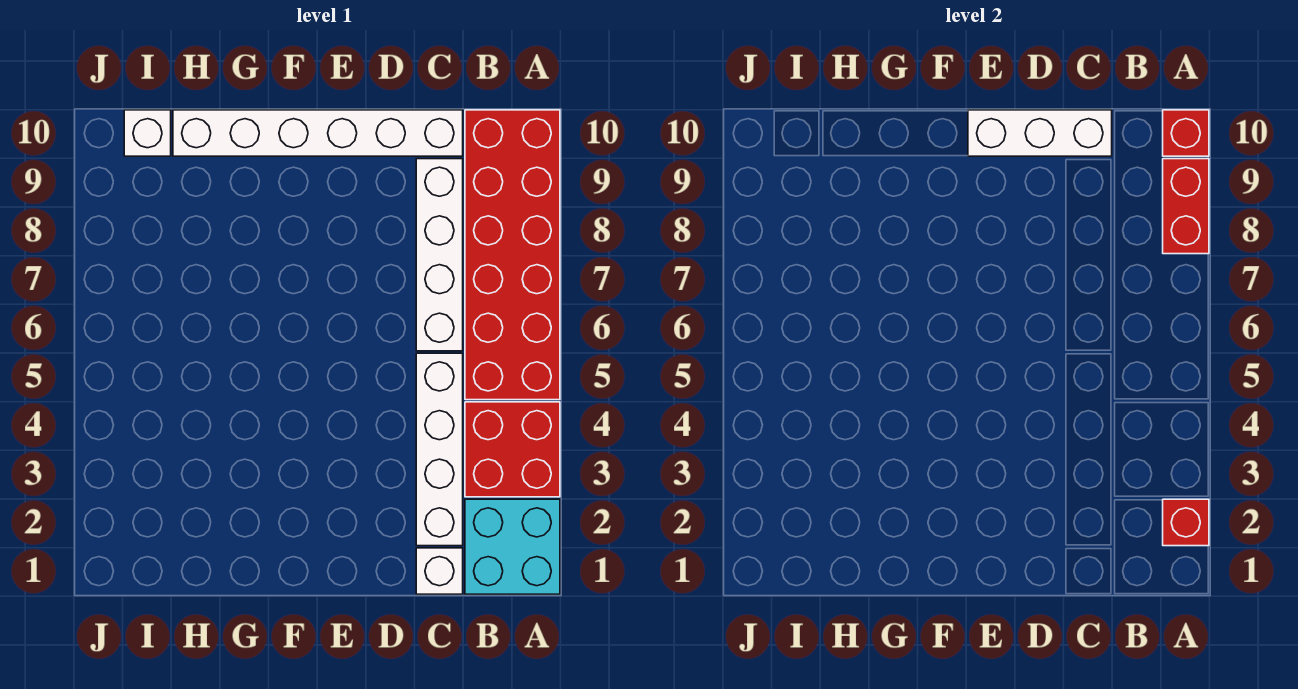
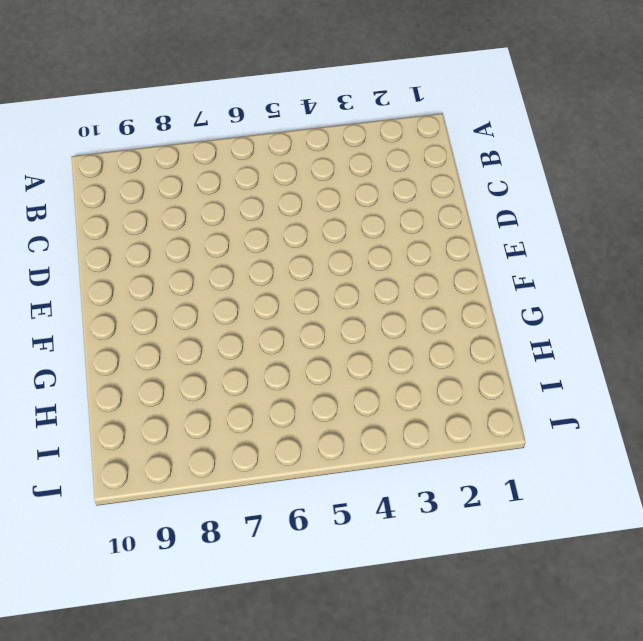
none -> cyan 2x2 brick [465,499,560,594]
none -> red 2x2 brick [465,402,560,497]
none -> red 2x6 brick [465,110,560,400]

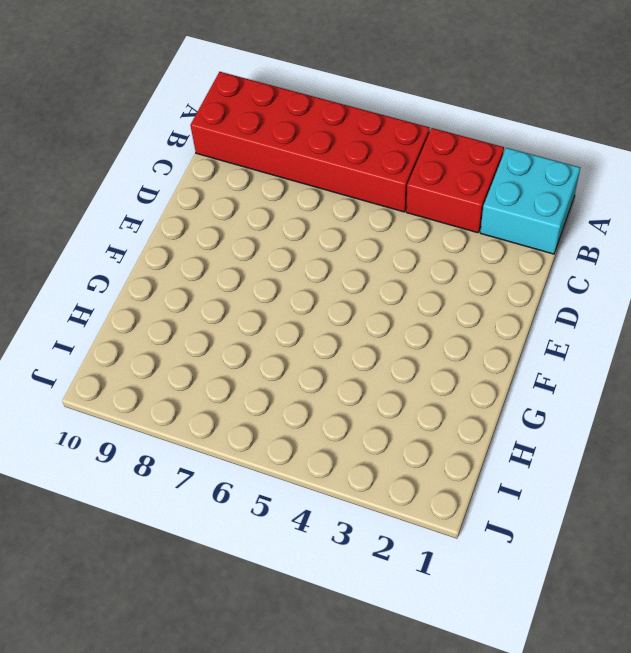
none -> white 1x1 brick [416,548,463,594]
none -> white 1x4 brick [416,353,463,546]
none -> white 1x4 brick [416,159,463,351]

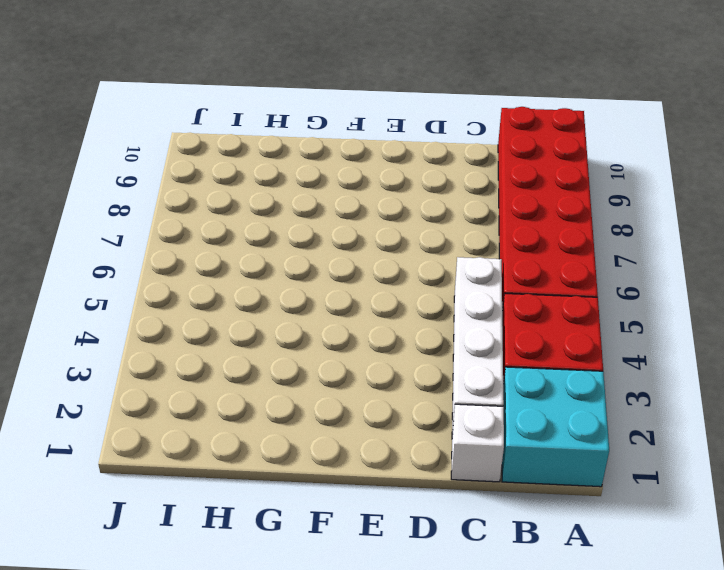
none -> white 1x4 brick [416,159,463,351]
none -> white 1x6 brick [173,110,463,156]
none -> white 1x1 brick [124,110,171,156]

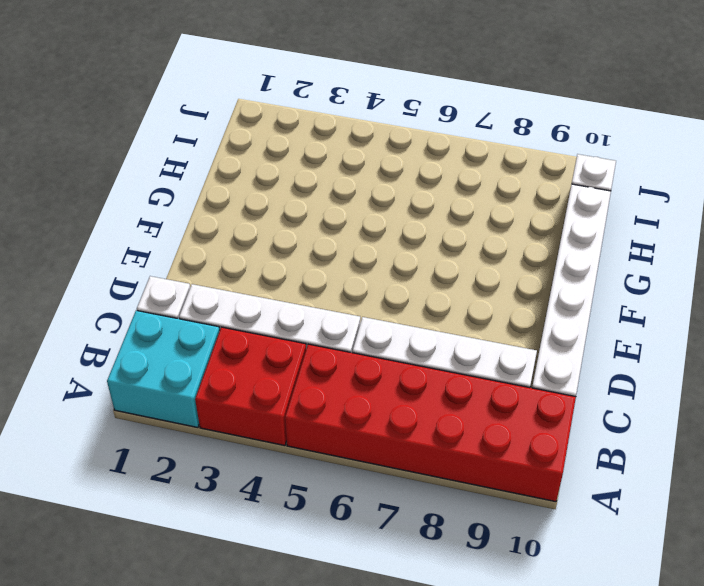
none -> red 1x1 brick [1163,499,1209,546]
none -> red 1x2 brick [1163,159,1209,254]
none -> red 1x1 brick [1163,110,1209,156]

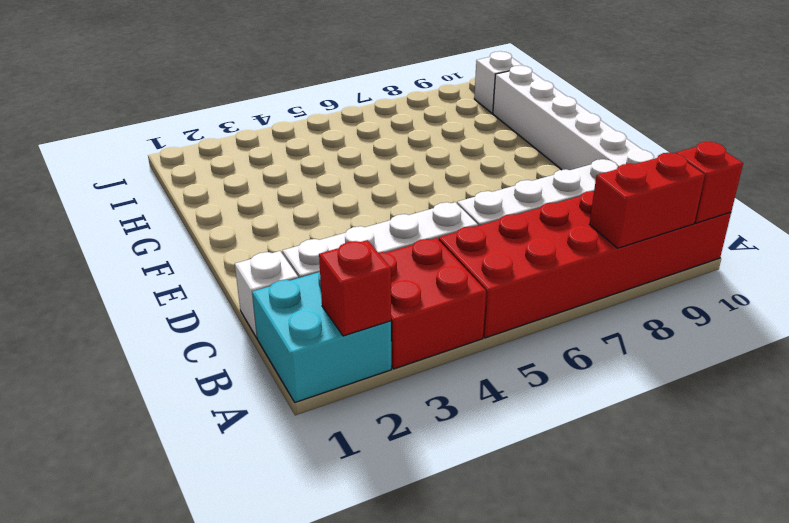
none -> white 1x3 brick [968,110,1112,156]

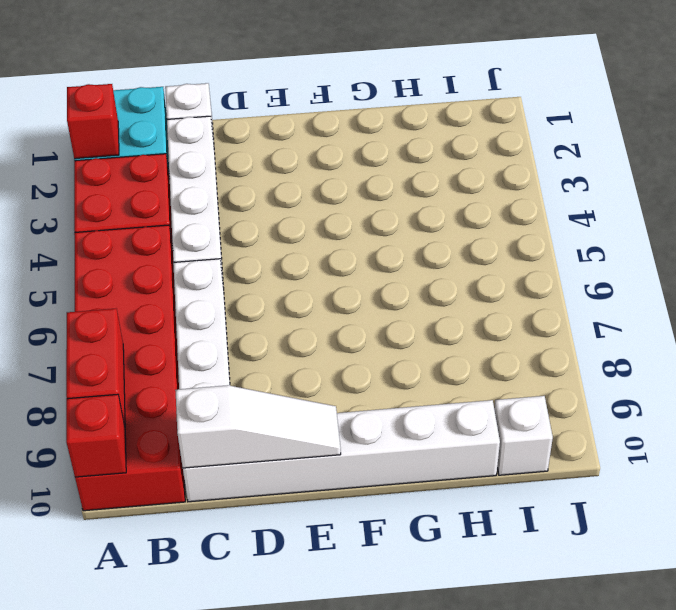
white 1x3 slope [175,385,341,468] -> white 1x3 brick [968,110,1112,156]

